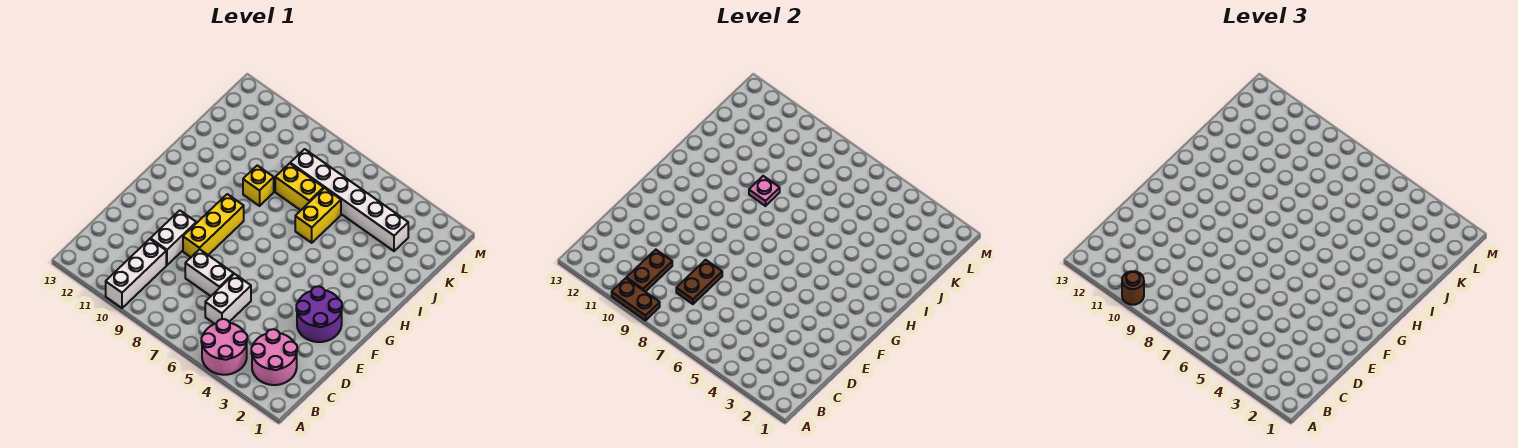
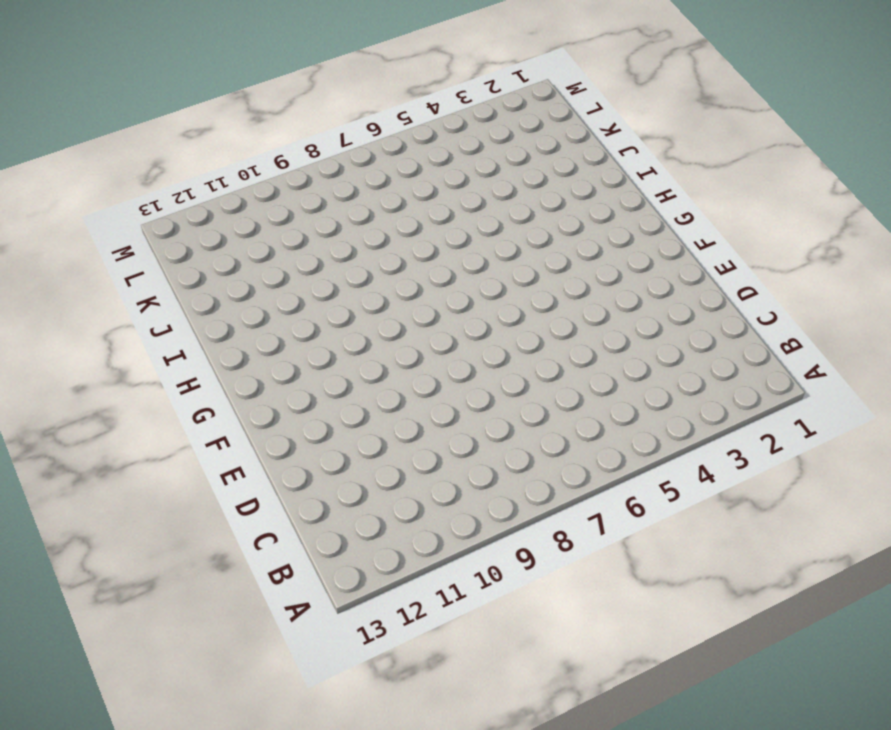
none -> pink 2x2 round brick [201,319,247,375]
none -> white 1x3 brick [106,239,166,308]
none -> pink 2x2 round brick [251,329,297,385]

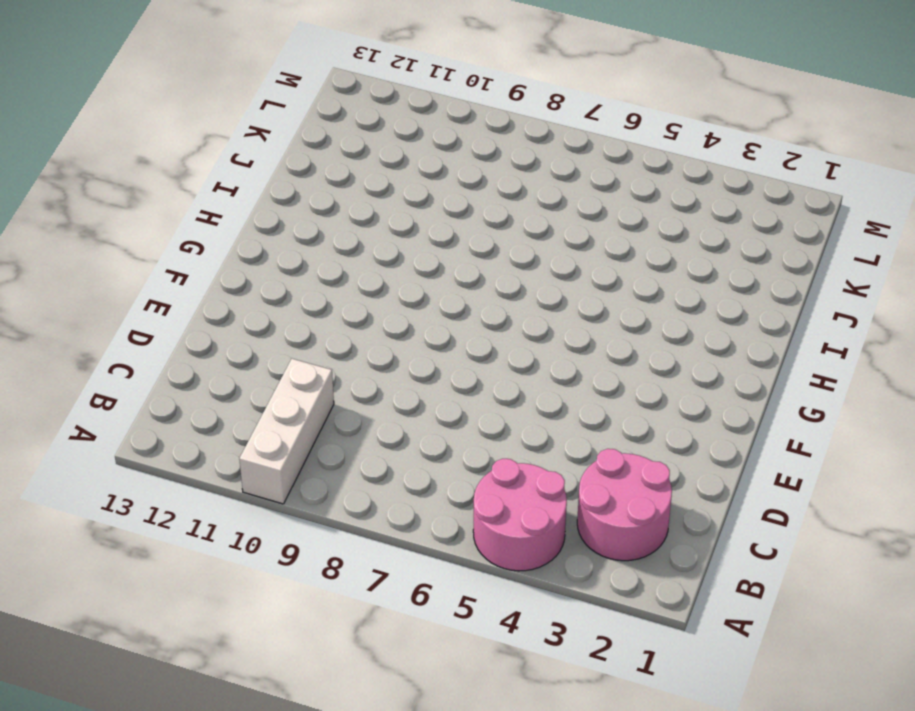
none -> white 1x2 brick [205,274,251,324]
none -> white 1x2 brick [185,249,234,296]
none -> white 1x2 brick [150,210,196,265]

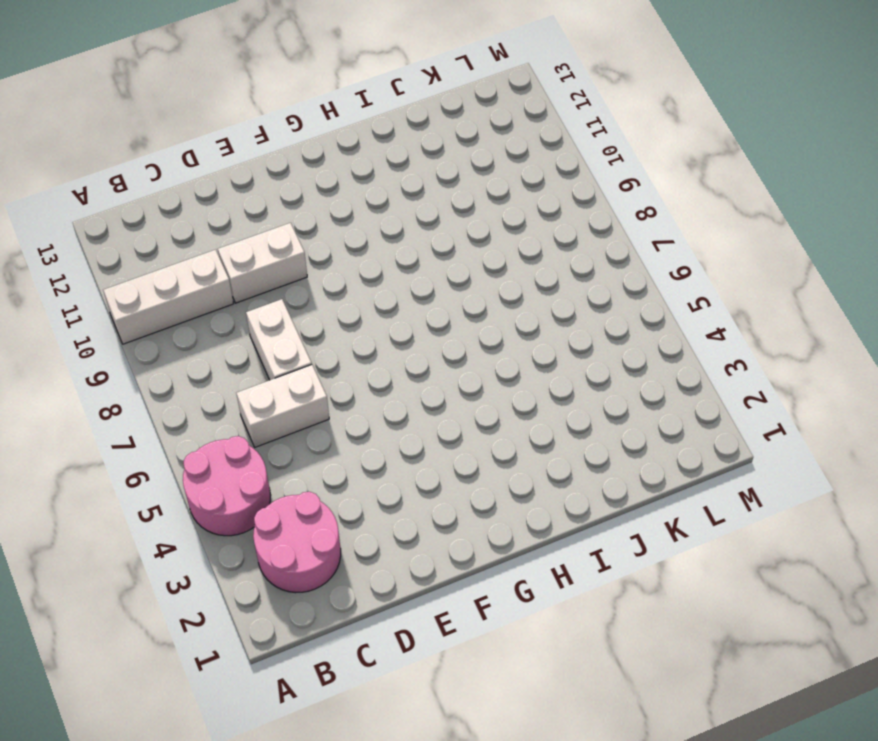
none -> purple 2x2 round brick [296,286,342,342]
none -> yellow 1x3 brick [183,194,244,257]
none -> yellow 1x2 brick [295,188,341,243]

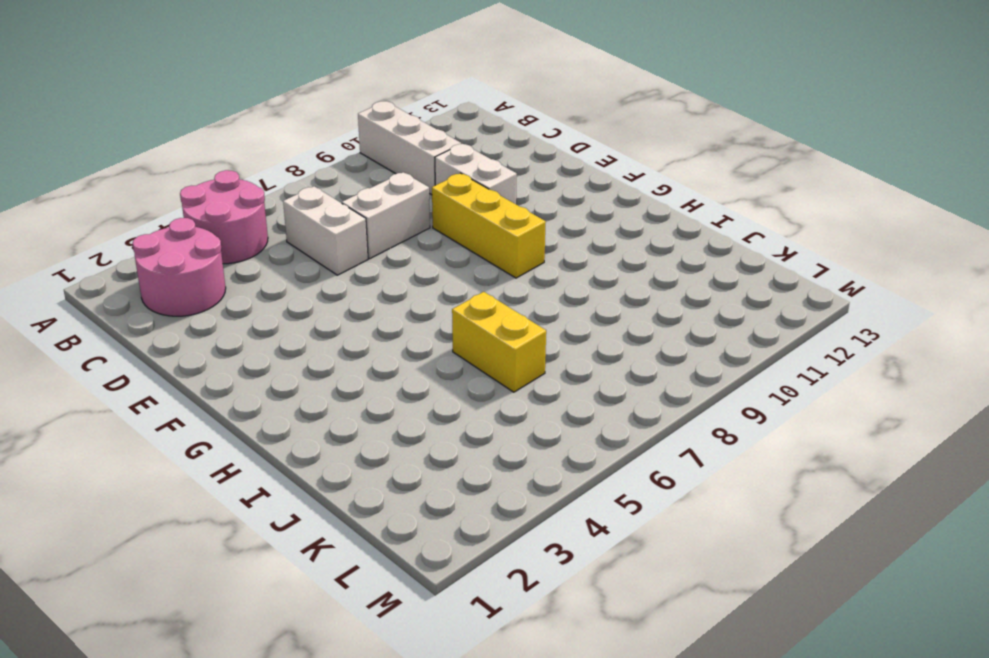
none -> purple 2x2 round brick [296,286,342,342]
none -> yellow 1x1 brick [243,165,274,206]
none -> yellow 1x2 brick [275,163,324,210]

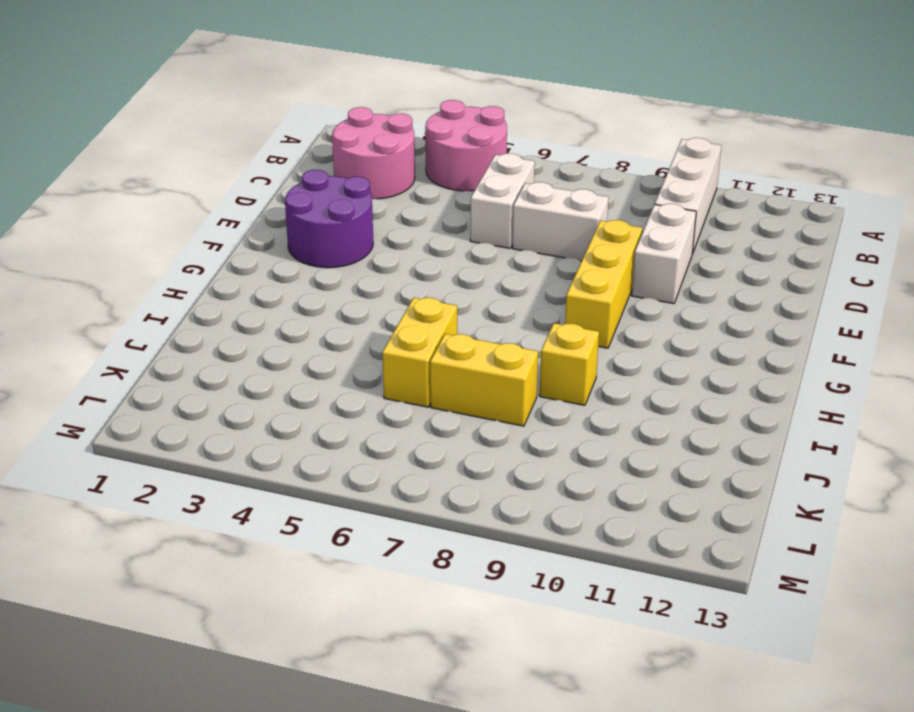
none -> white 1x6 brick [290,149,408,251]
none -> brown 1x2 plate [612,278,660,320]
none -> brown 1x2 plate [626,250,672,292]

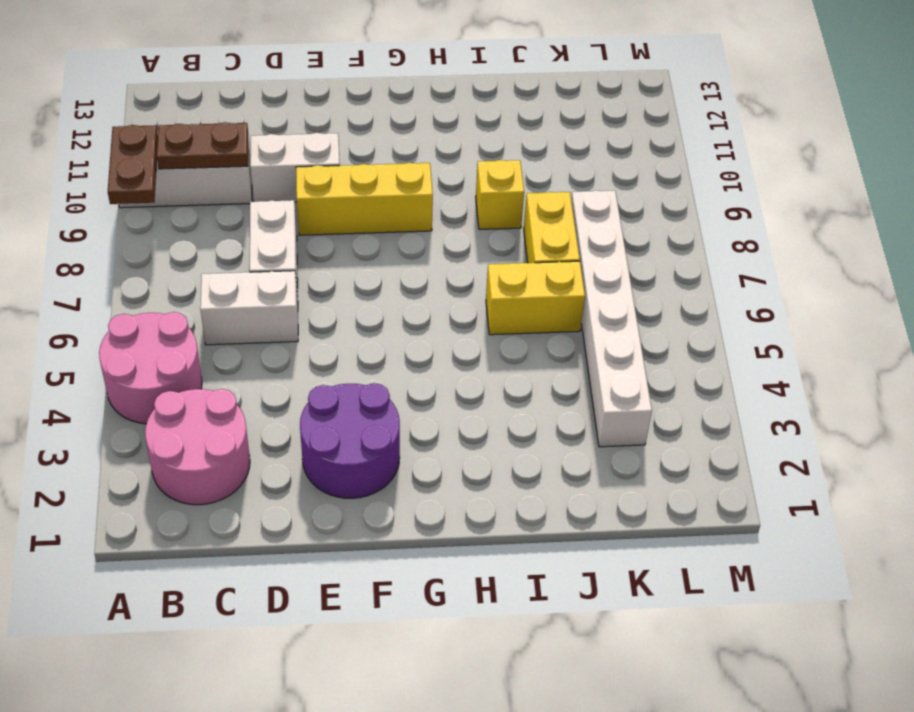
none -> brown 1x2 plate [676,260,722,304]
none -> pink 1x1 plate [749,176,780,206]
none -> brown 1x1 round brick [1122,271,1144,305]

